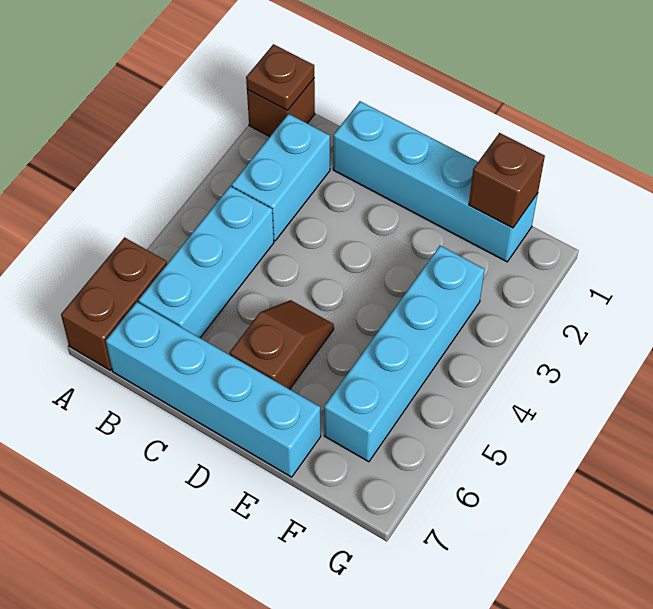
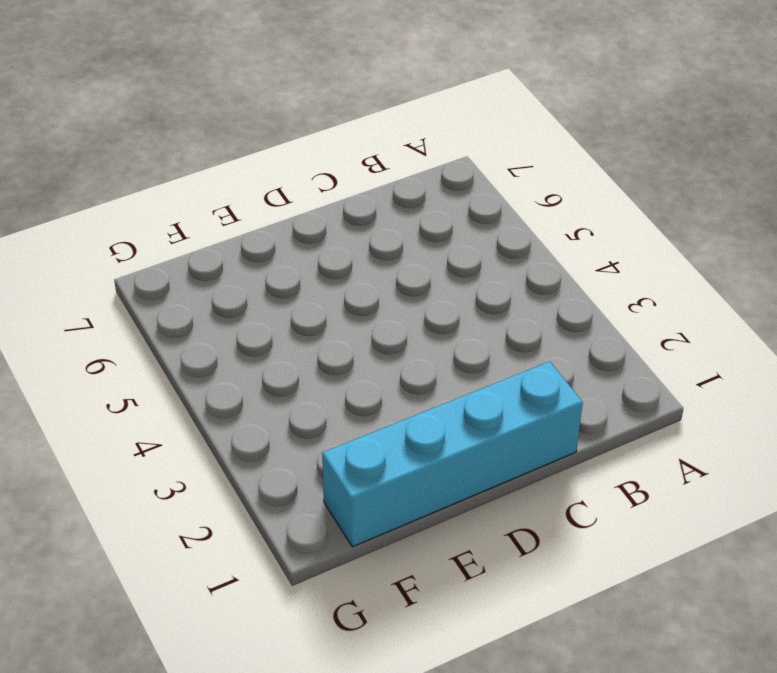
none -> brown 1x1 brick [247,79,315,136]
none -> brown 1x2 brick [61,238,167,370]

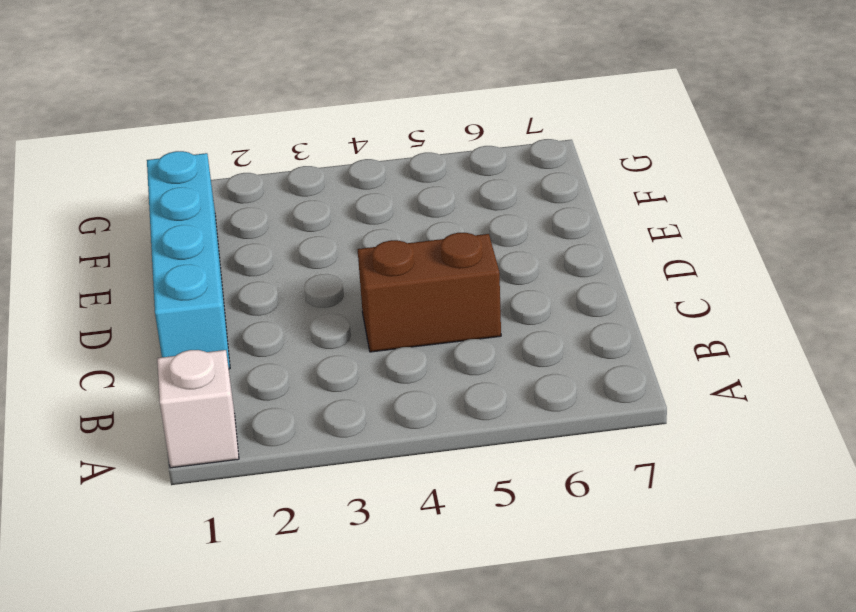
white 1x1 brick [157,350,239,468] -> brown 1x1 brick [247,79,315,136]
brown 1x2 brick [358,233,501,352] -> brown 1x2 brick moved to [61,238,167,370]
none -> cyan 1x2 brick [232,114,330,241]
none -> cyan 1x3 brick [138,186,274,338]

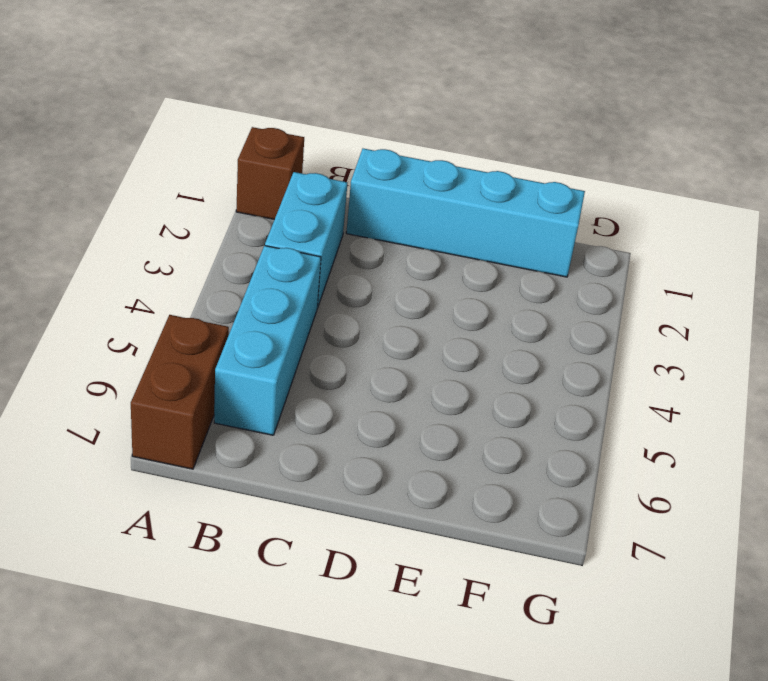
none -> cyan 1x4 brick [106,302,321,477]
none -> brown 1x2 slope [230,300,334,389]

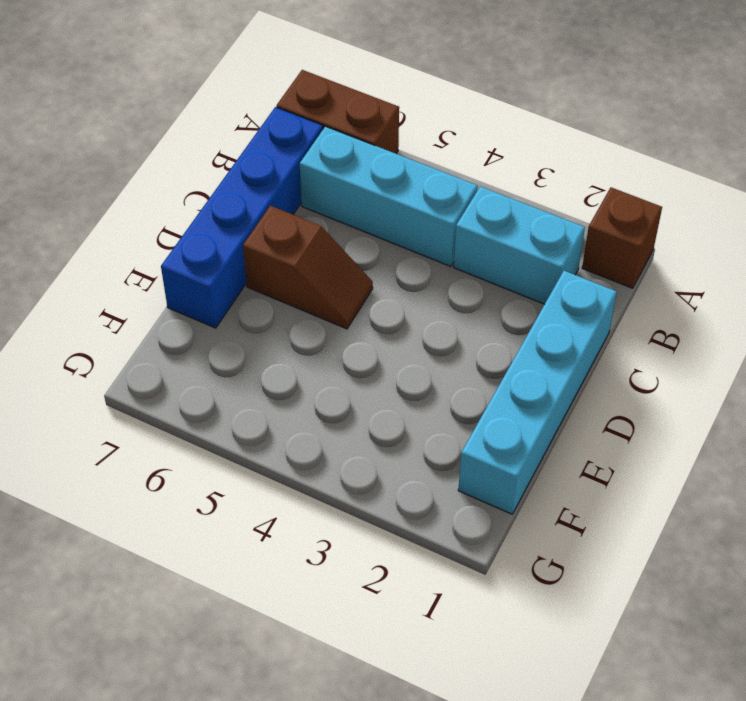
blue 1x4 brick [161,107,323,328] -> cyan 1x4 brick [106,302,321,477]
none -> cyan 1x4 brick [324,246,485,462]
none -> brown 1x1 plate [246,44,314,110]

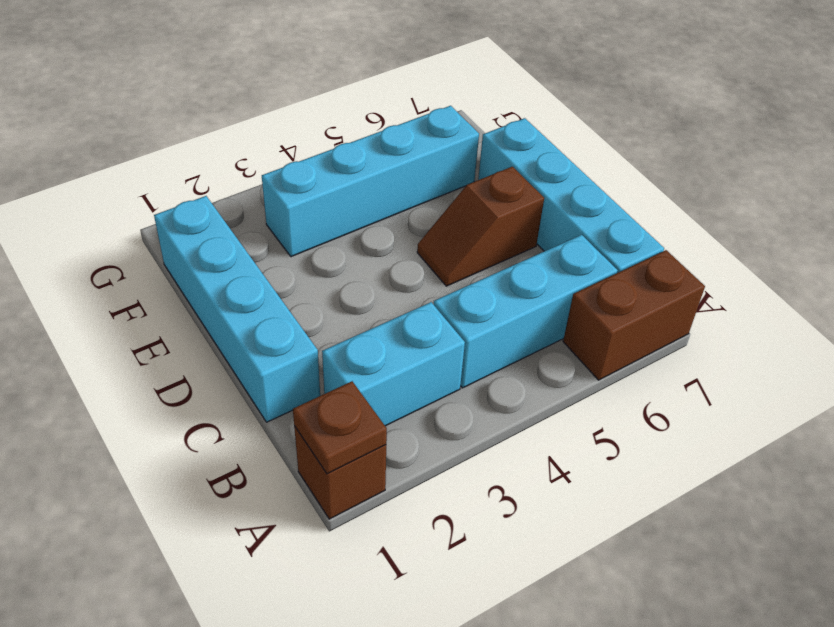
none -> brown 1x1 brick [469,133,545,228]

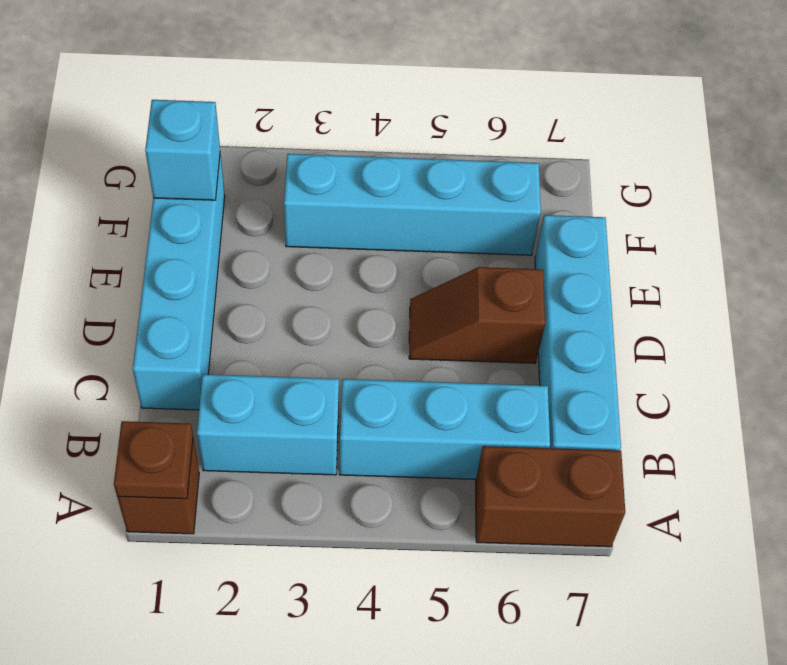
cyan 1x1 brick [145,100,220,200] -> brown 1x1 brick [469,133,545,228]

